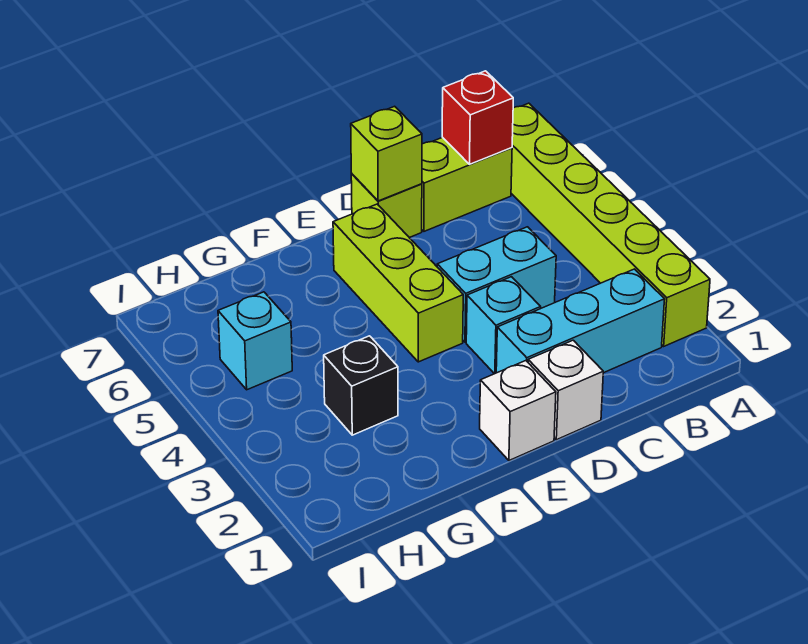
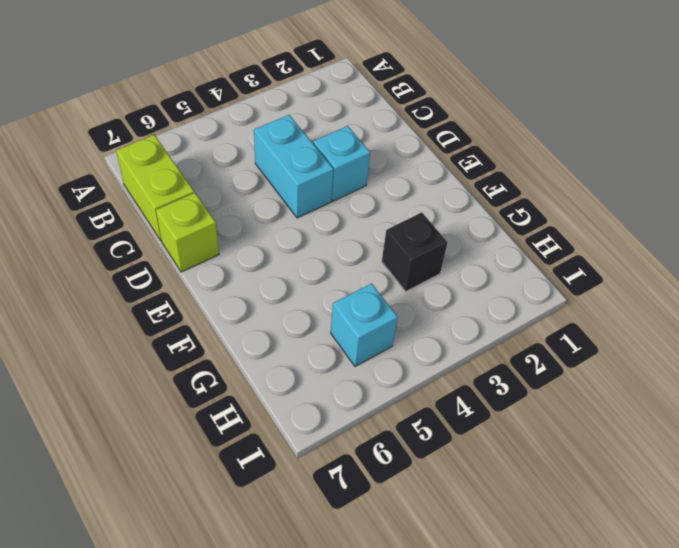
none -> lime 1x6 brick [511,103,710,346]
none -> cyan 1x3 brick [496,269,665,373]
none -> white 1x1 brick [528,340,603,440]

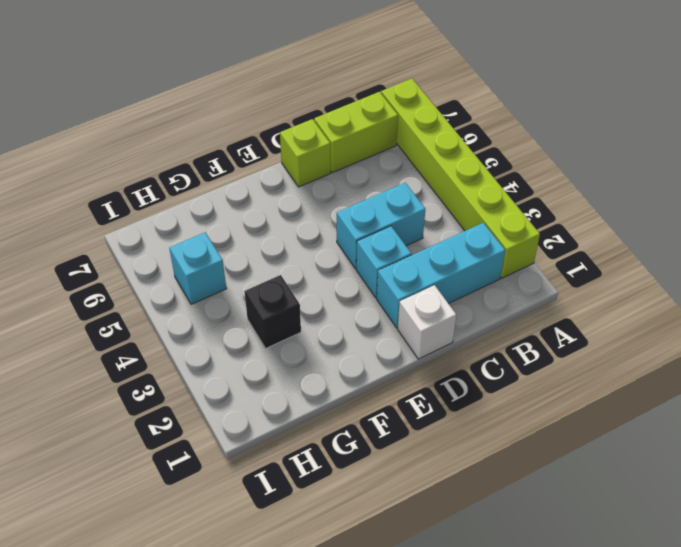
none -> white 1x1 brick [480,361,556,461]
none -> lime 1x3 brick [333,204,463,362]
none -> red 1x1 brick [442,71,513,164]

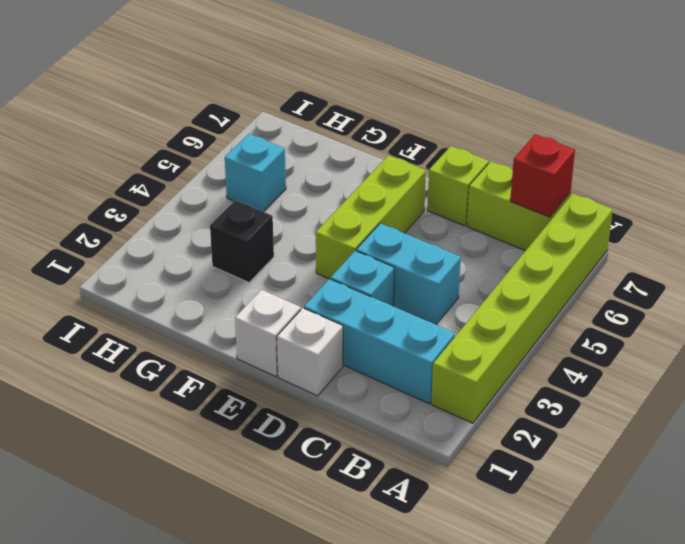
none -> lime 1x1 brick [351,106,422,201]

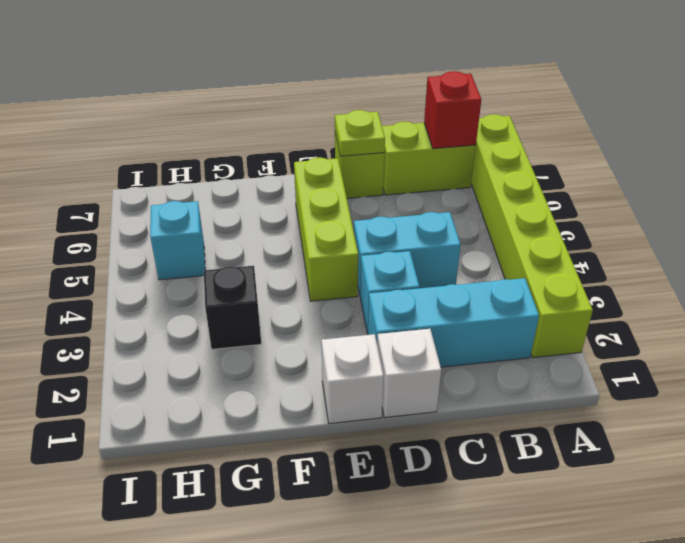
lime 1x1 plate [335,110,385,156] -> lime 1x1 brick [351,106,422,201]

